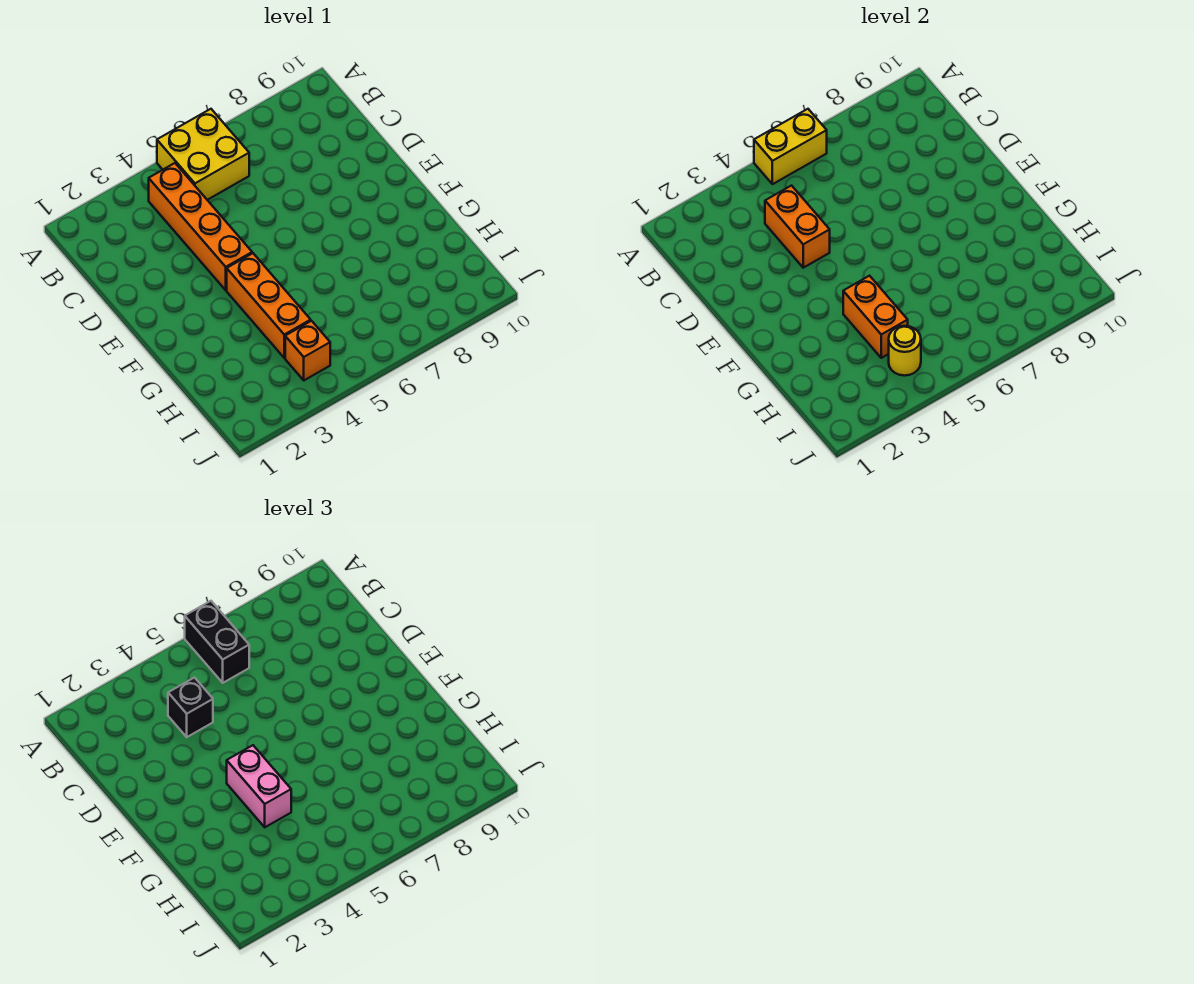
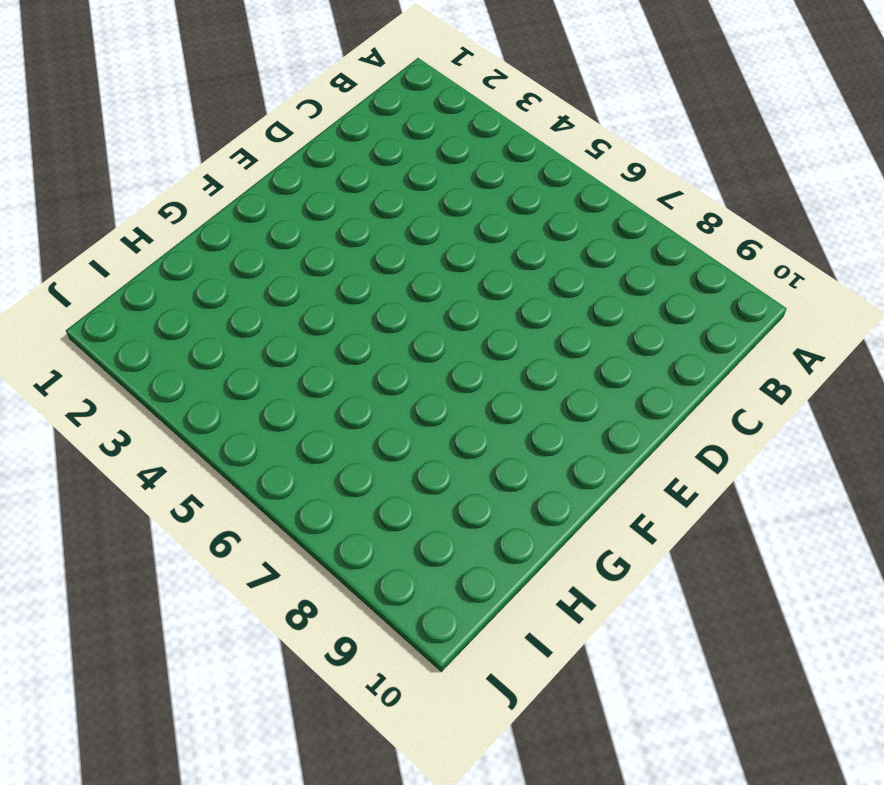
none -> yellow 2x2 brick [157,109,249,200]
none -> orange 1x4 brick [149,163,252,290]

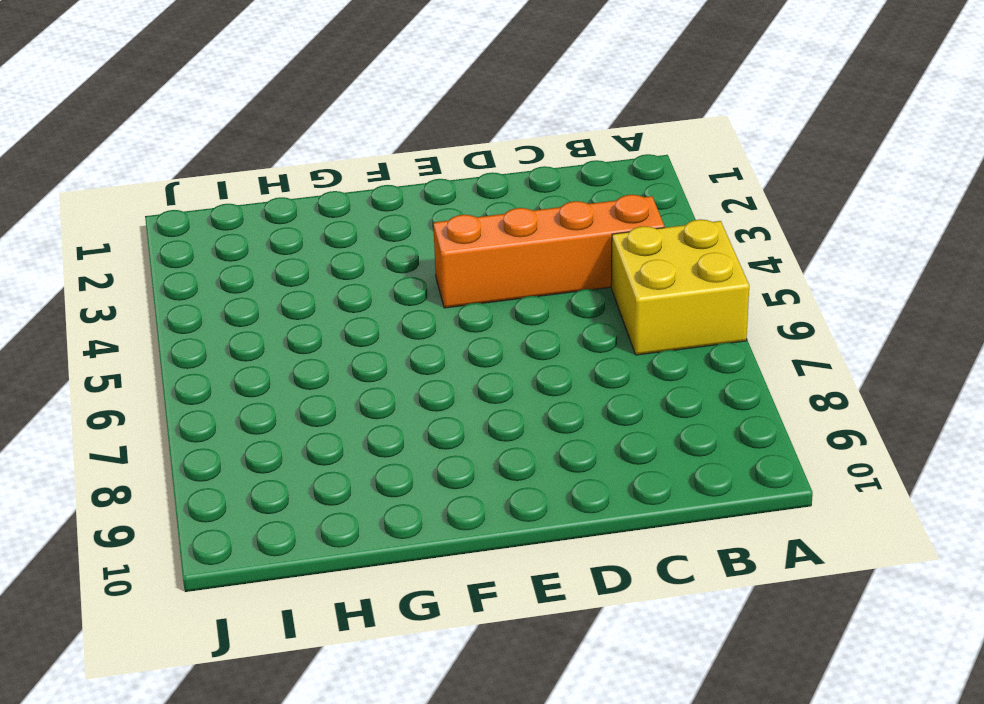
none -> orange 1x3 brick [227,253,311,358]
none -> orange 1x1 brick [285,321,330,380]

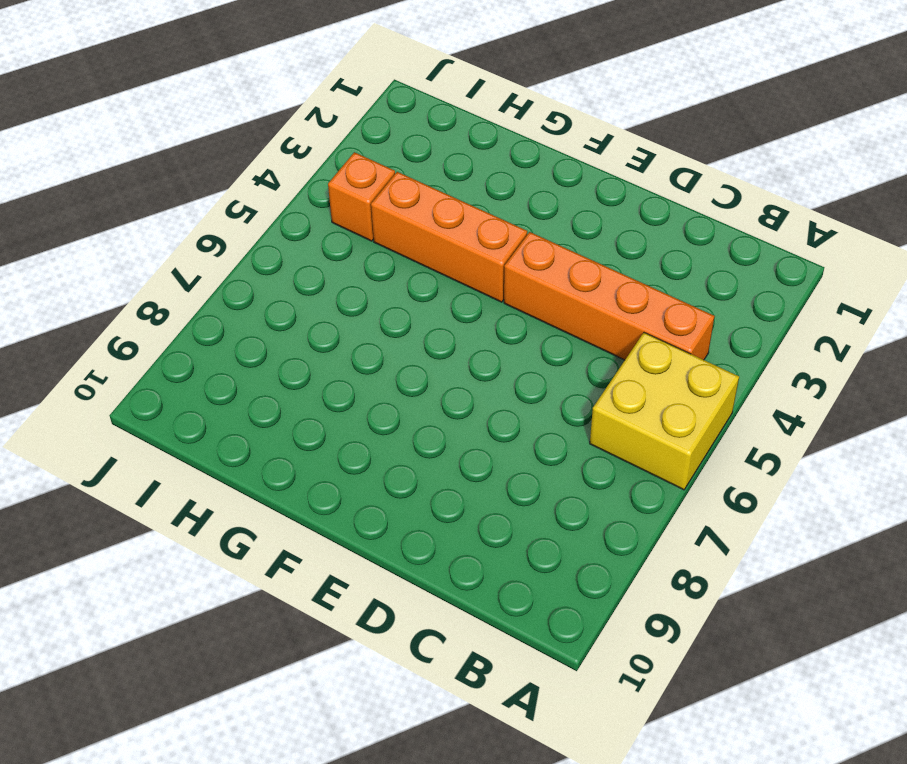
none -> yellow 1x2 brick [754,109,827,184]
none -> orange 1x2 brick [765,186,830,268]

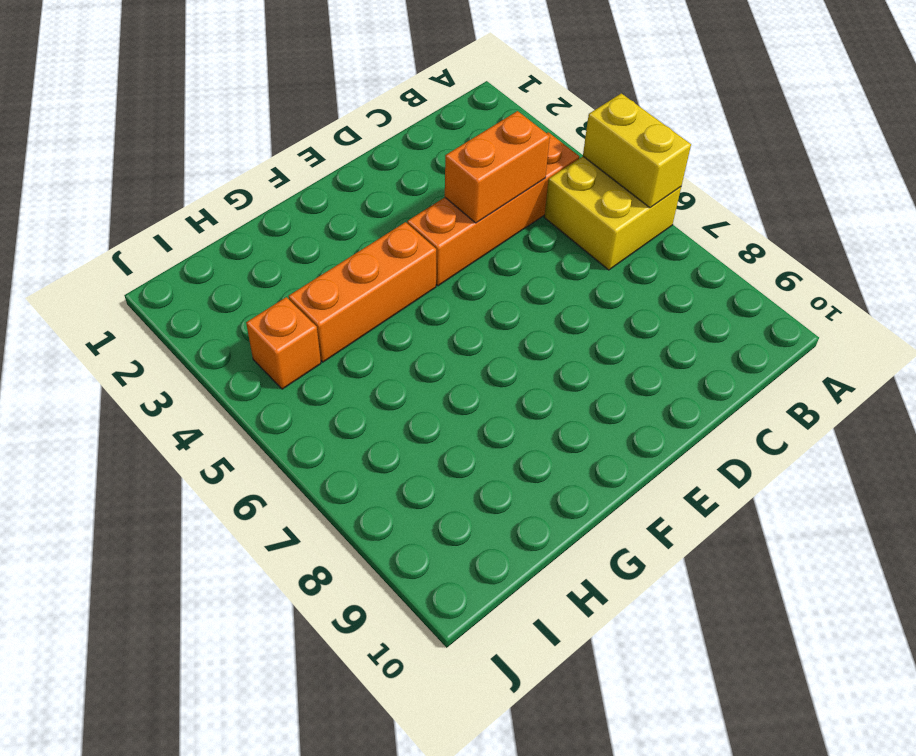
none -> orange 1x2 brick [843,276,908,358]
none -> yellow 1x1 round brick [889,326,921,376]

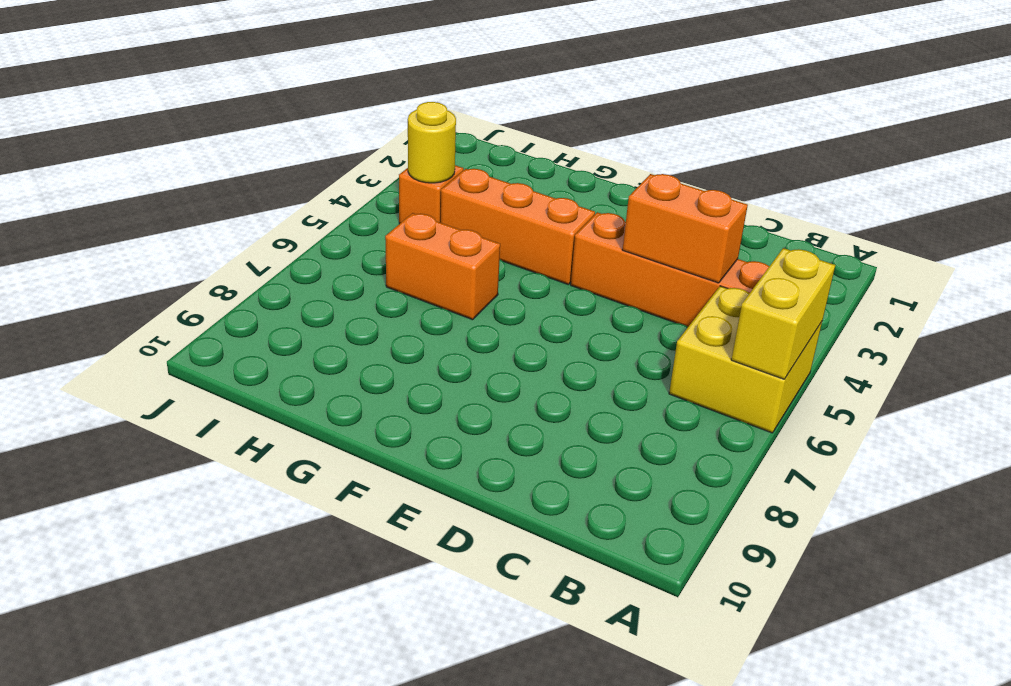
orange 1x2 brick [385,213,500,320] -> orange 1x2 brick moved to [843,276,908,358]
none -> black 1x2 brick [185,601,249,683]
none -> black 1x1 brick [168,678,213,737]

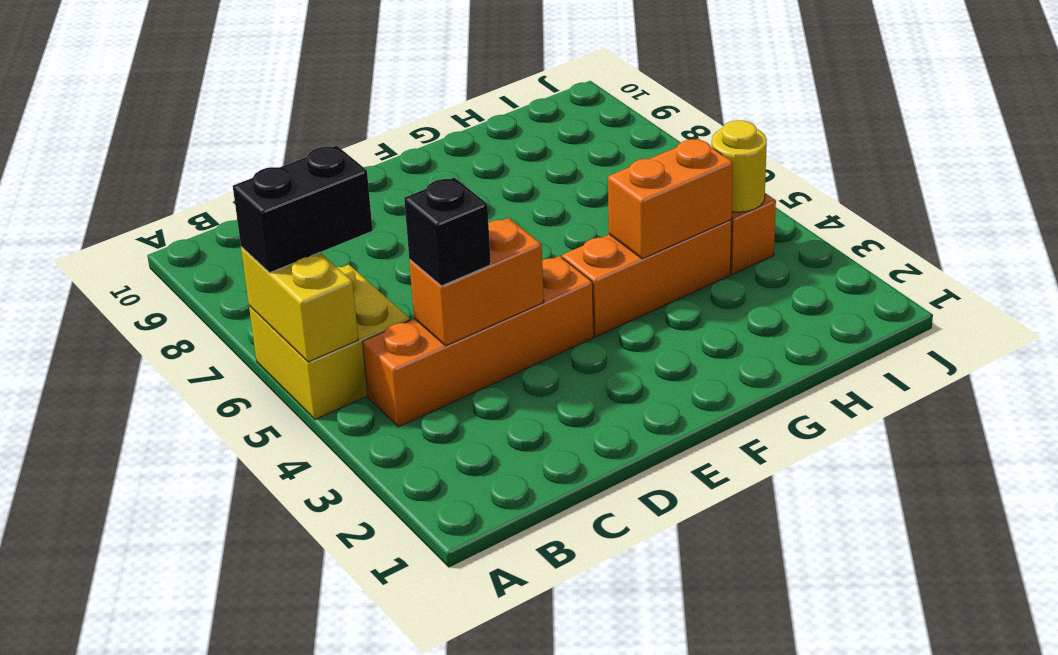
none -> pink 1x2 brick [227,745,291,827]

